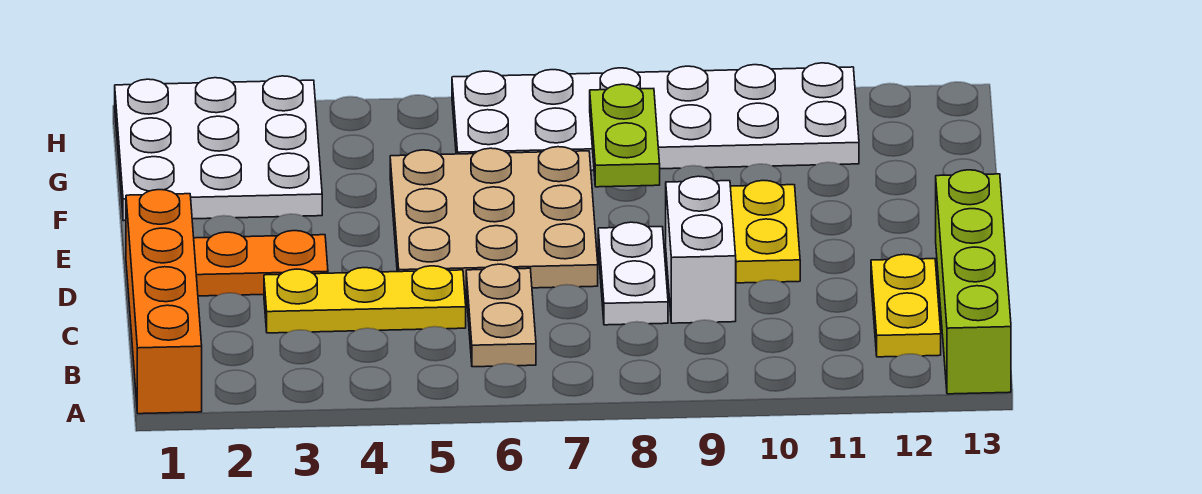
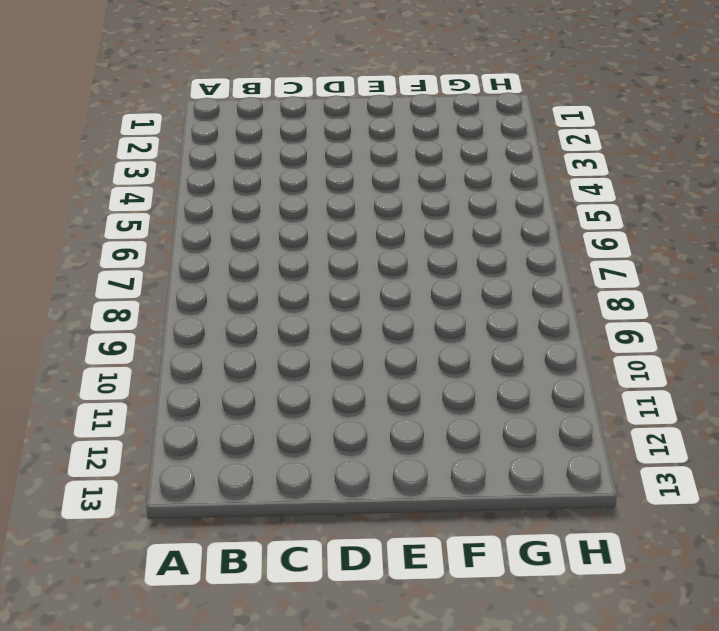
none -> orange 1x4 brick [126,190,202,414]
none -> lime 1x4 brick [936,170,1011,394]
none -> tan 1x2 plate [466,264,536,367]

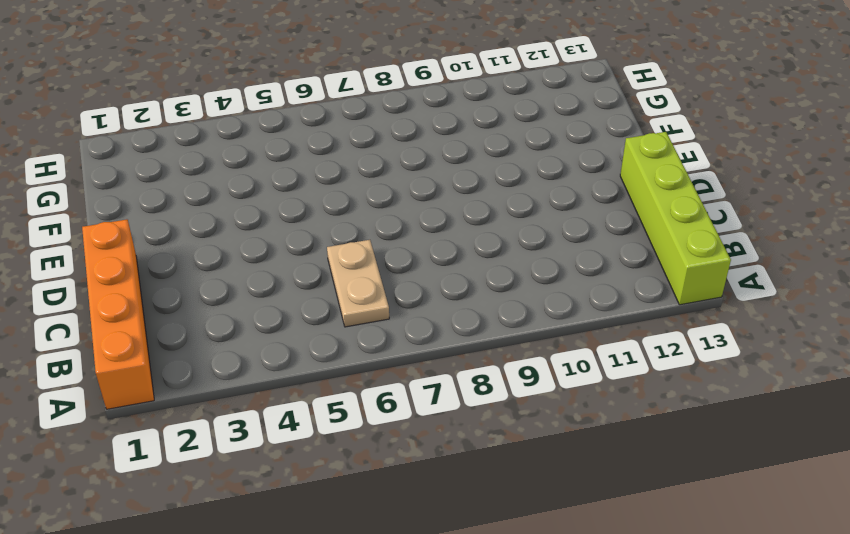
none -> yellow 1x2 plate [871,254,941,357]
none -> yellow 1x3 plate [264,266,466,333]
none -> white 1x2 plate [598,222,668,325]

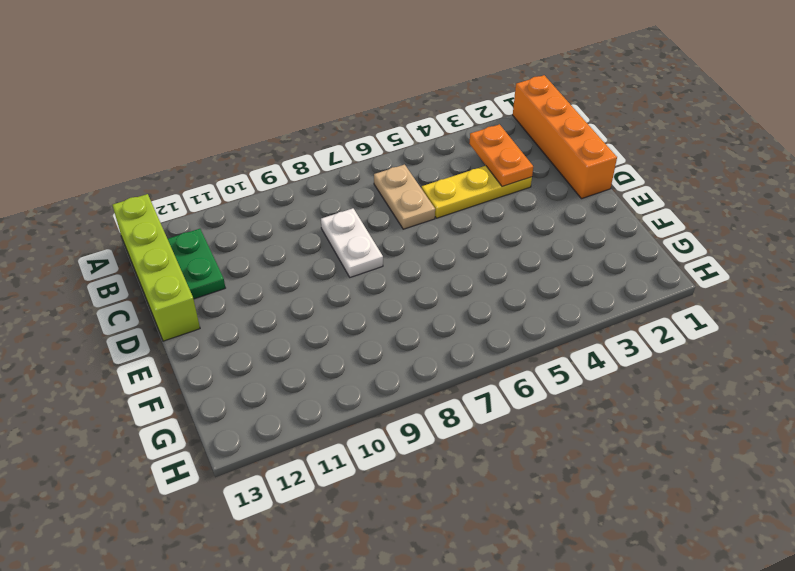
orange 1x2 plate [469,124,533,187] -> orange 1x2 plate turned to [194,231,328,296]
green 1x2 plate [168,229,225,299] -> yellow 1x2 plate [871,254,941,357]
none -> white 1x2 brick [666,176,736,323]
none -> tan 3x3 plate [390,147,598,290]
none -> yellow 1x2 plate [730,180,800,283]

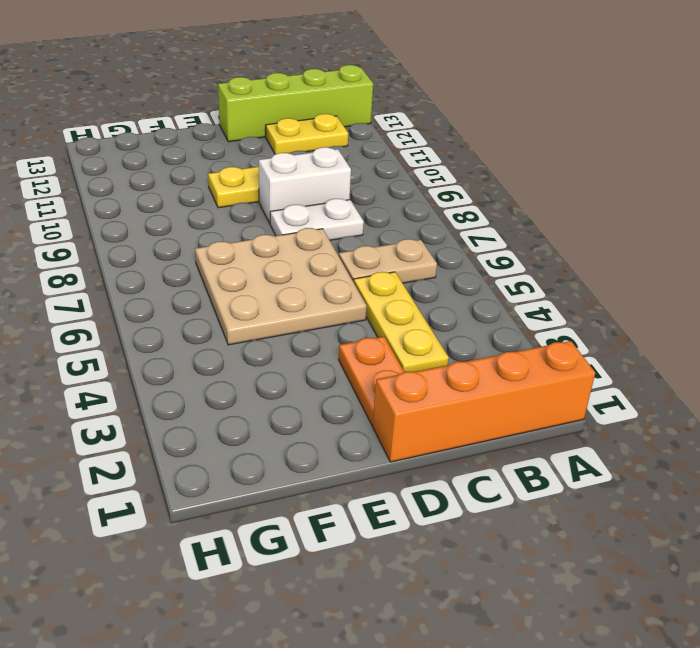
none -> white 3x3 plate [115,76,322,221]
none -> white 2x6 plate [452,63,859,170]
none -> lime 1x2 plate [590,84,660,187]

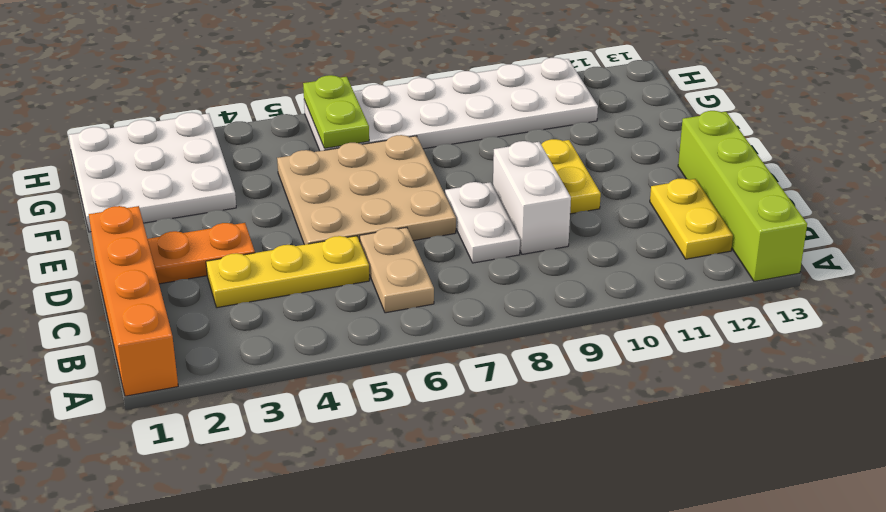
lime 1x2 plate [303,75,369,148] -> lime 1x2 plate moved to [590,84,660,187]

